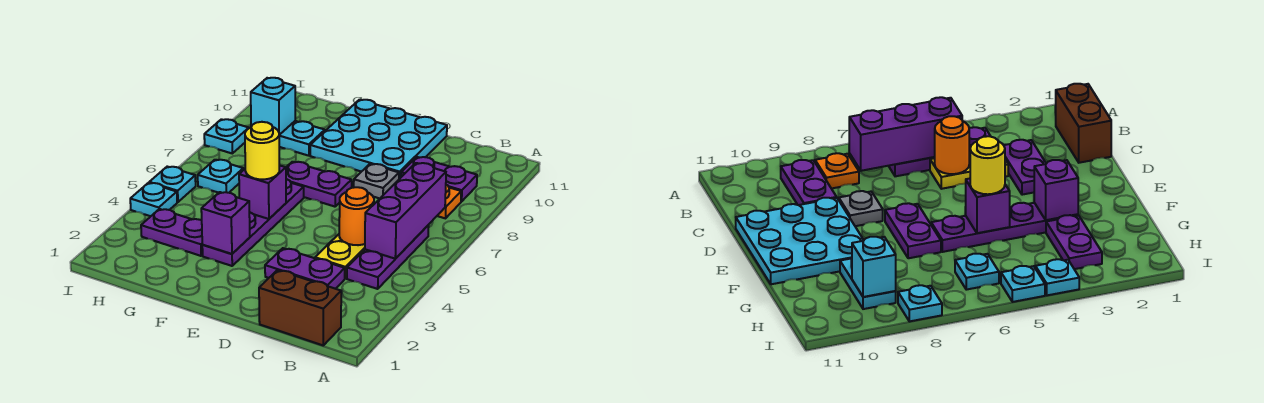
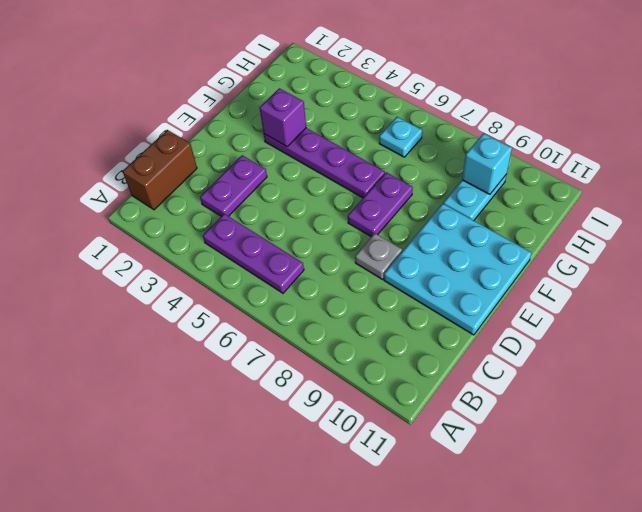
none -> orange 1x1 plate [437,185,461,218]
none -> purple 1x2 plate [401,157,477,202]
none -> yellow 1x2 plate [315,234,365,279]

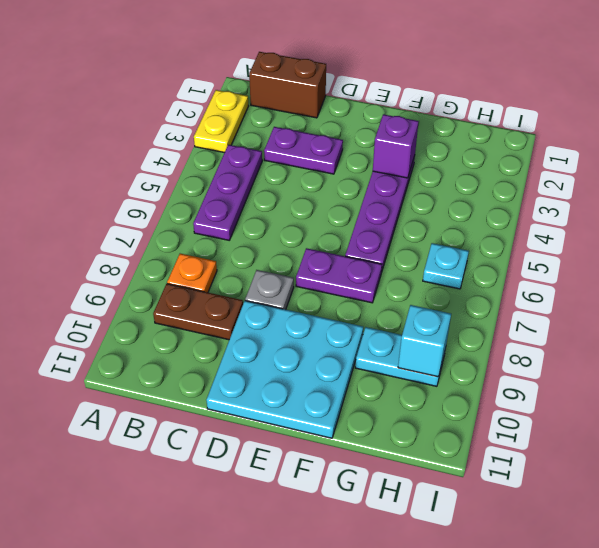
yellow 1x2 plate [194,90,248,153] -> yellow 1x2 plate moved to [315,234,365,279]
brown 1x2 plate [153,284,243,340] -> purple 1x2 plate [401,157,477,202]
none -> purple 1x2 plate [141,209,203,256]
none -> cyan 1x1 plate [130,183,177,216]
none -> cyan 1x1 plate [149,167,196,202]

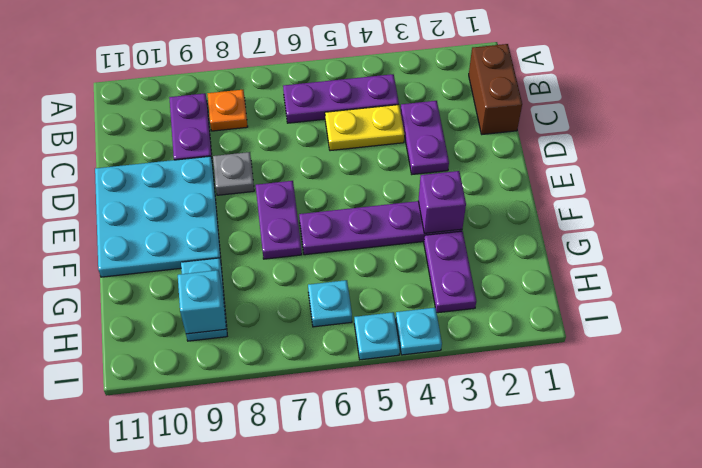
none -> cyan 1x1 plate [204,119,249,153]
none -> purple 1x3 brick [365,163,446,259]
none -> orange 1x1 round brick [339,187,374,245]

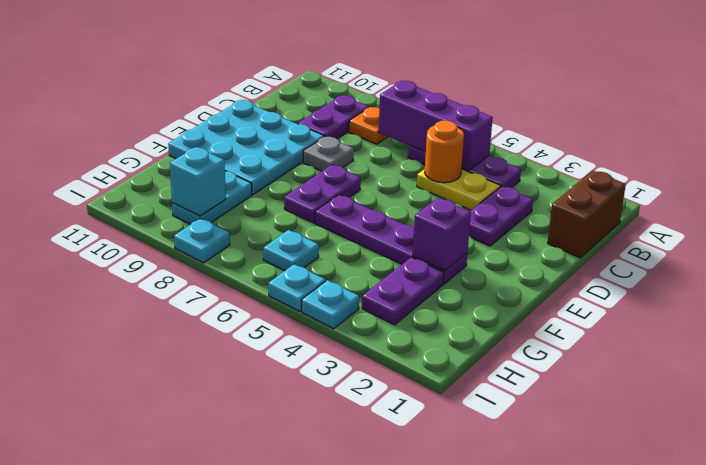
none -> purple 1x1 brick [239,165,286,219]
none -> yellow 1x1 round brick [245,122,279,179]

